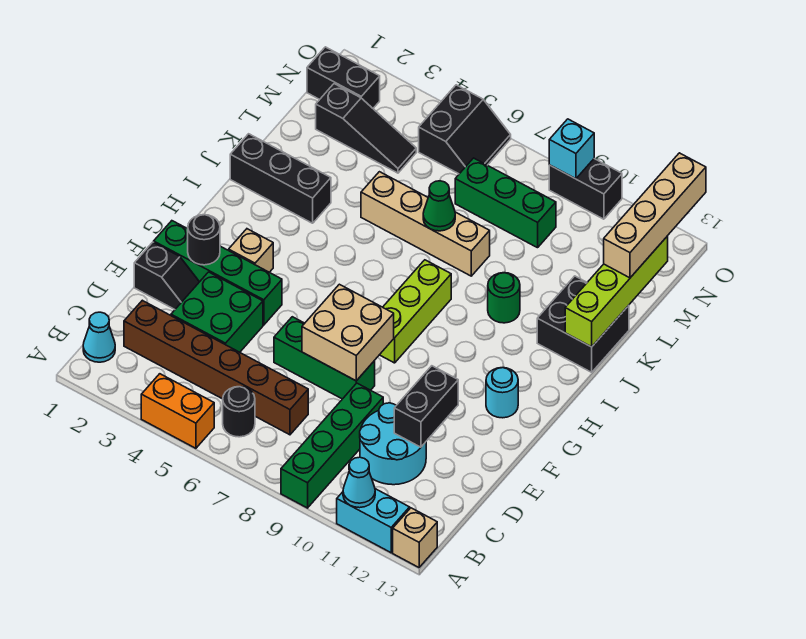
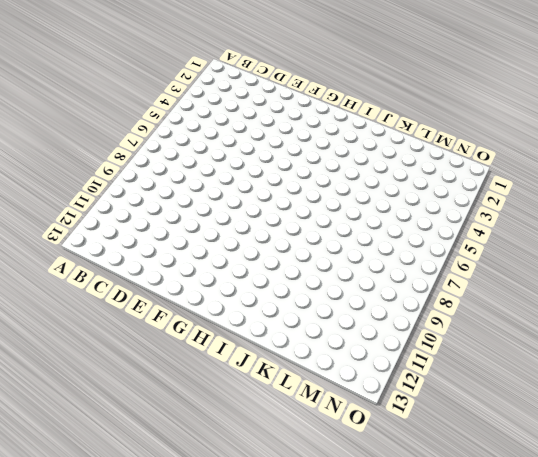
none -> orange 1x2 brick [141,374,214,448]
none -> green 1x4 brick [281,383,383,508]
none -> cyan 1x2 brick [337,489,410,553]
none -> tan 1x1 brick [393,508,437,567]

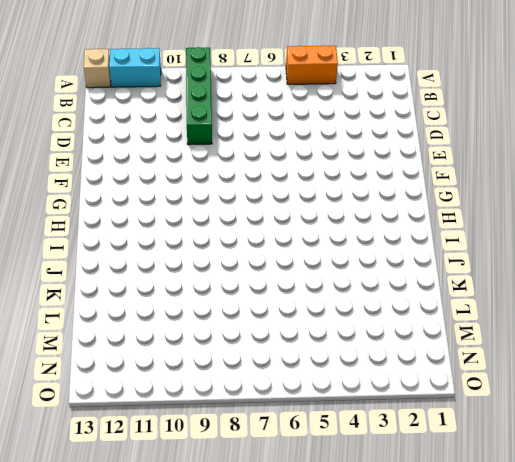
none -> cyan 1x1 cone [83,312,115,362]
none -> black 1x1 round brick [223,387,255,437]
none -> brown 1x6 brick [124,300,308,435]
none -> cyan 2x2 round brick [360,403,426,485]

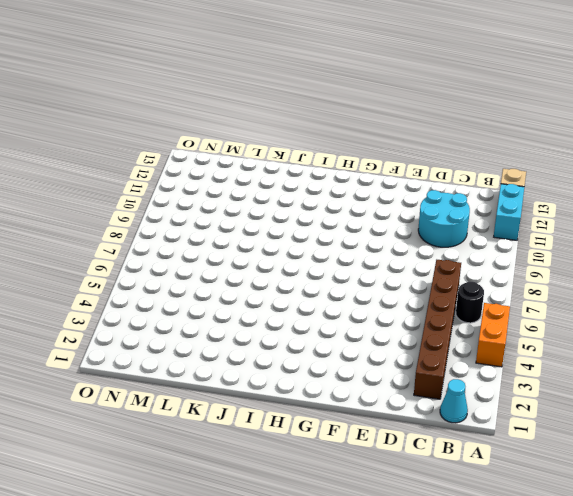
none -> green 1x4 brick [281,383,383,508]
none -> green 2x2 brick [171,272,263,352]
none -> black 1x2 slope [134,242,199,309]
none -> green 1x3 brick [274,317,375,399]

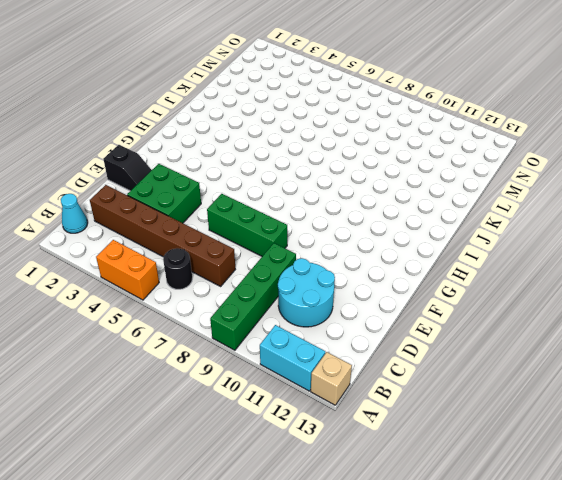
none -> green 1x4 brick [154,221,282,325]
none -> tan 1x1 brick [229,229,273,272]
none -> lime 1x3 brick [380,260,451,363]
none -> cyan 1x1 round brick [486,368,518,418]

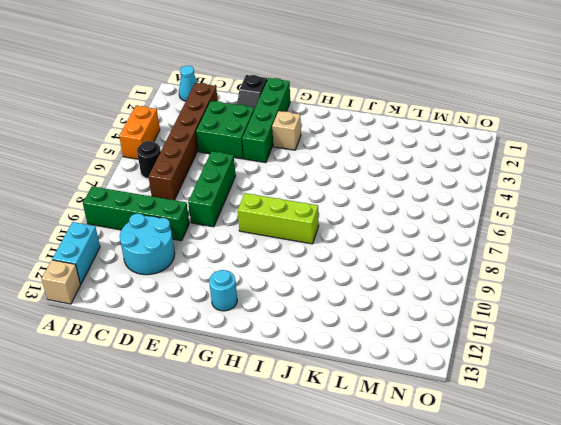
none -> black 1x3 brick [230,134,331,223]
none -> green 1x1 round brick [488,273,520,323]
none -> black 2x2 brick [537,276,629,372]
none -> tan 1x4 brick [361,172,490,276]

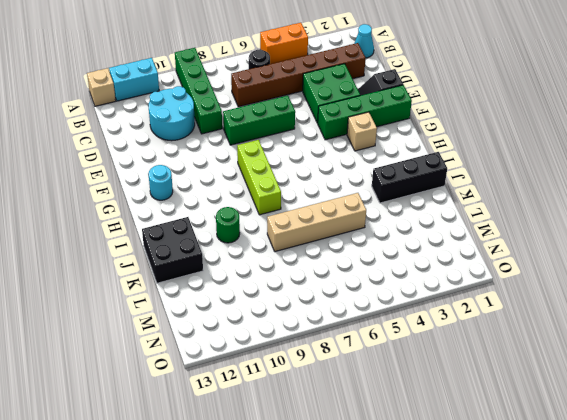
none -> black 1x3 slope [316,84,416,173]
none -> green 1x3 brick [455,158,556,248]
none -> black 1x2 brick [307,47,380,108]
none -> black 2x2 slope [419,85,511,174]

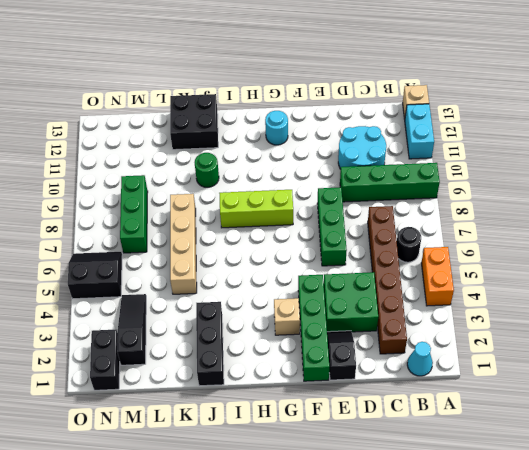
none -> black 1x2 brick [549,159,622,219]
none -> cyan 1x1 cone [343,457,375,508]
none -> black 1x2 brick [394,366,458,447]
none -> tan 2x2 brick [302,284,394,381]

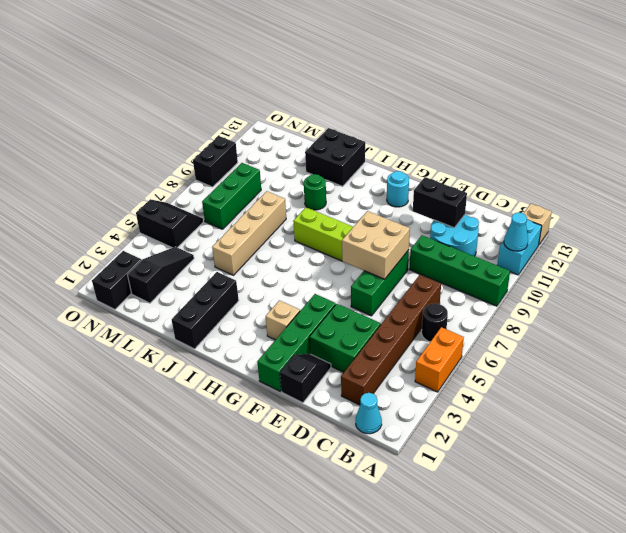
none -> black 1x1 round brick [188,215,220,265]
none -> lime 1x4 brick [565,236,668,347]
none -> green 1x1 cone [423,181,455,231]
none -> cyan 1x1 brick [549,119,594,179]

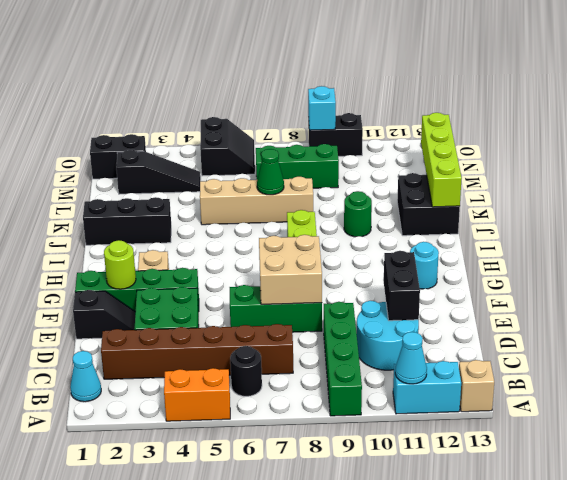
lime 1x1 round brick [104,240,136,289] -> black 1x1 round brick [188,215,220,265]
none -> tan 1x4 brick [604,153,706,278]

